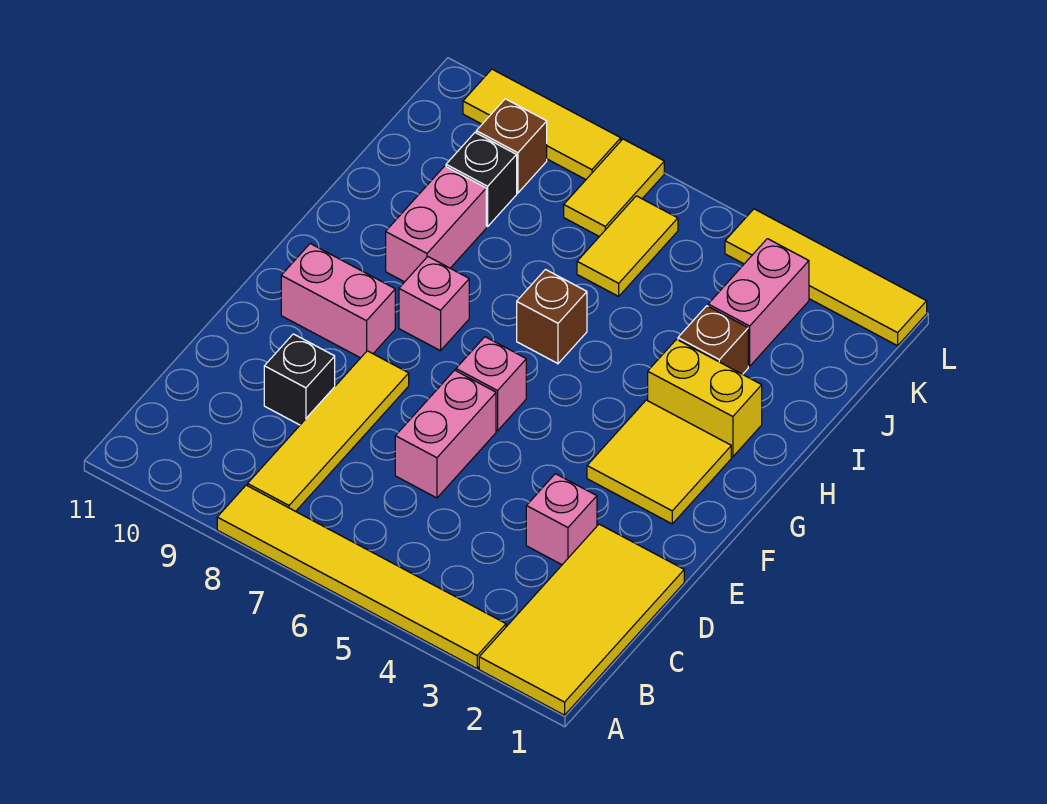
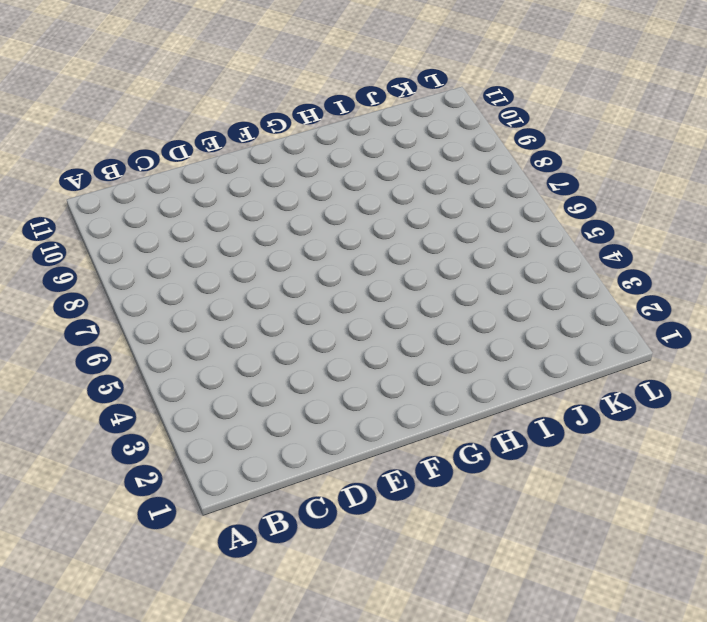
none -> yellow 2x4 tile [479,524,684,715]
none -> yellow 1x6 tile [217,485,506,668]
none -> yellow 1x4 tile [248,351,409,511]

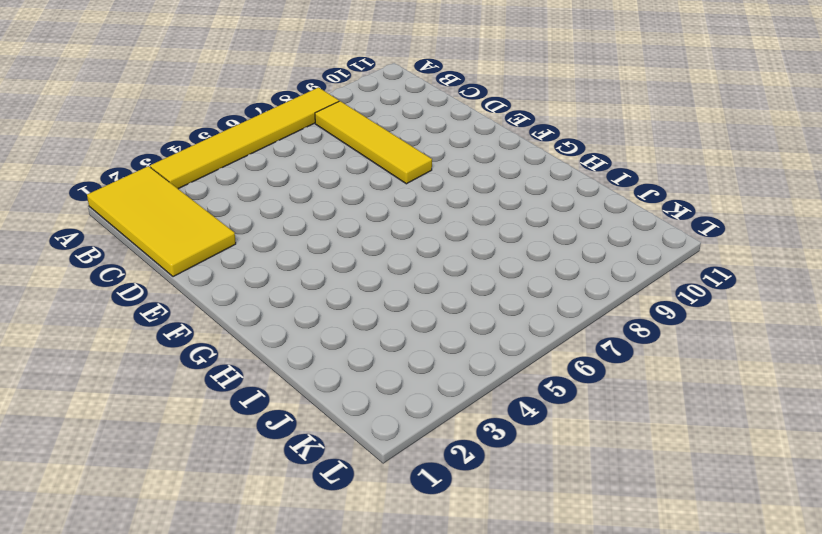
none -> pink 1x1 brick [526,474,597,565]
none -> pink 1x2 brick [395,370,496,498]
none -> black 1x1 brick [264,334,335,425]

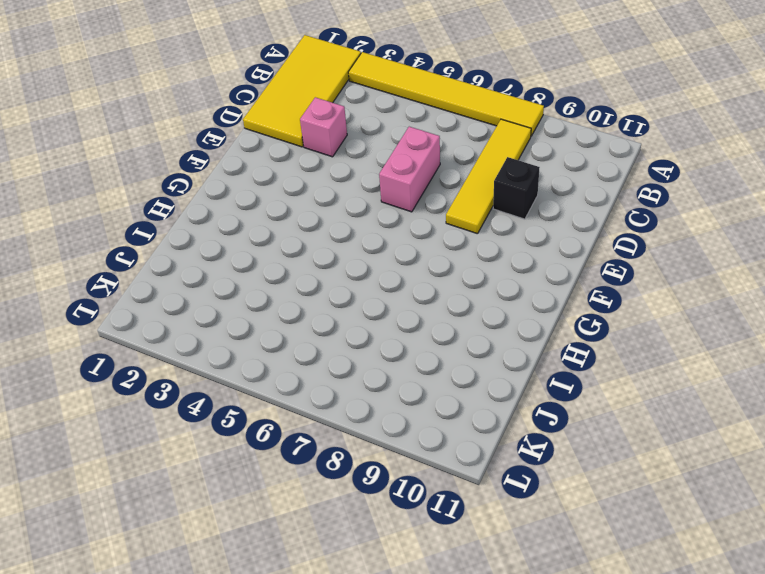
none -> yellow 2x2 tile [587,400,731,524]
none -> pink 1x1 brick [456,337,526,431]
none -> pink 1x2 brick [281,244,395,358]

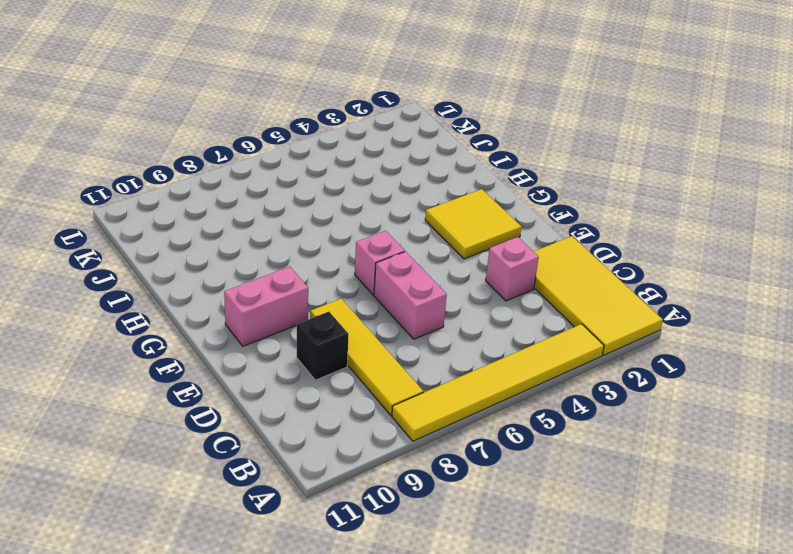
none -> pink 1x1 brick [399,257,469,351]
none -> yellow 1x2 brick [648,339,762,457]
none -> brown 1x1 brick [517,270,587,364]

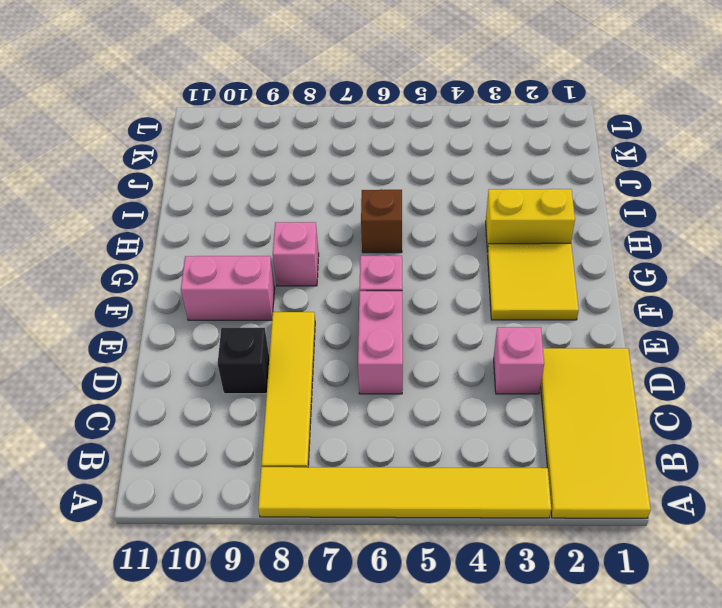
none -> pink 1x2 brick [386,166,486,282]
none -> brown 1x1 brick [678,306,748,374]
none -> pink 1x2 brick [708,239,809,366]

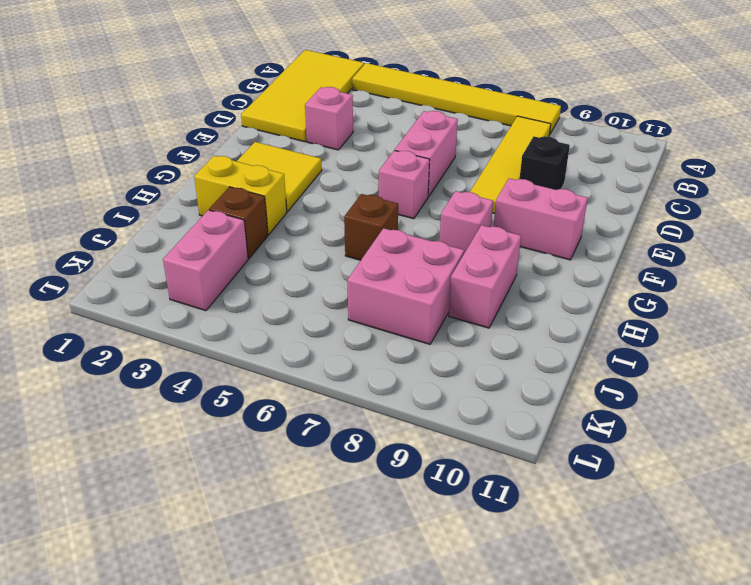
pink 2x2 brick [347,228,464,344] -> none
none -> yellow 1x2 tile [577,196,678,296]
none -> black 1x1 brick [446,133,517,227]
none -> yellow 1x2 tile [564,139,664,237]

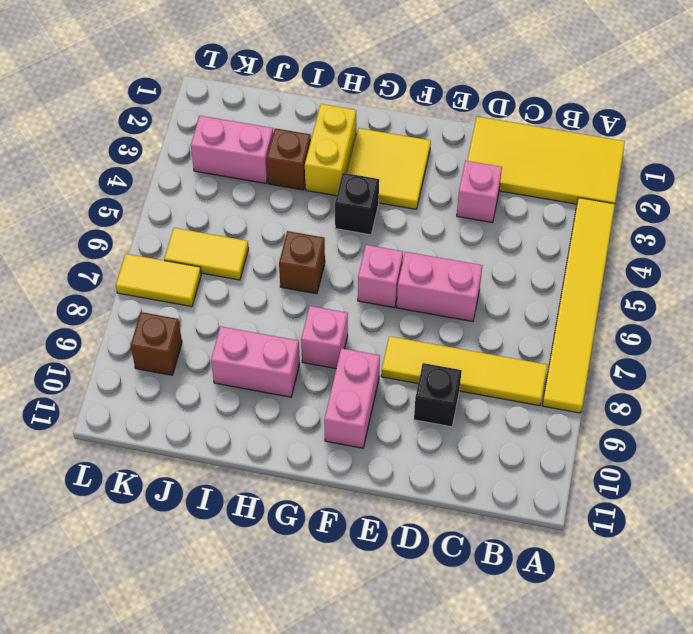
black 1x1 brick [335,173,379,235] -> black 1x1 brick moved to [446,133,517,227]
none -> yellow 1x4 tile [725,209,927,346]
none -> yellow 1x3 tile [463,69,621,180]

